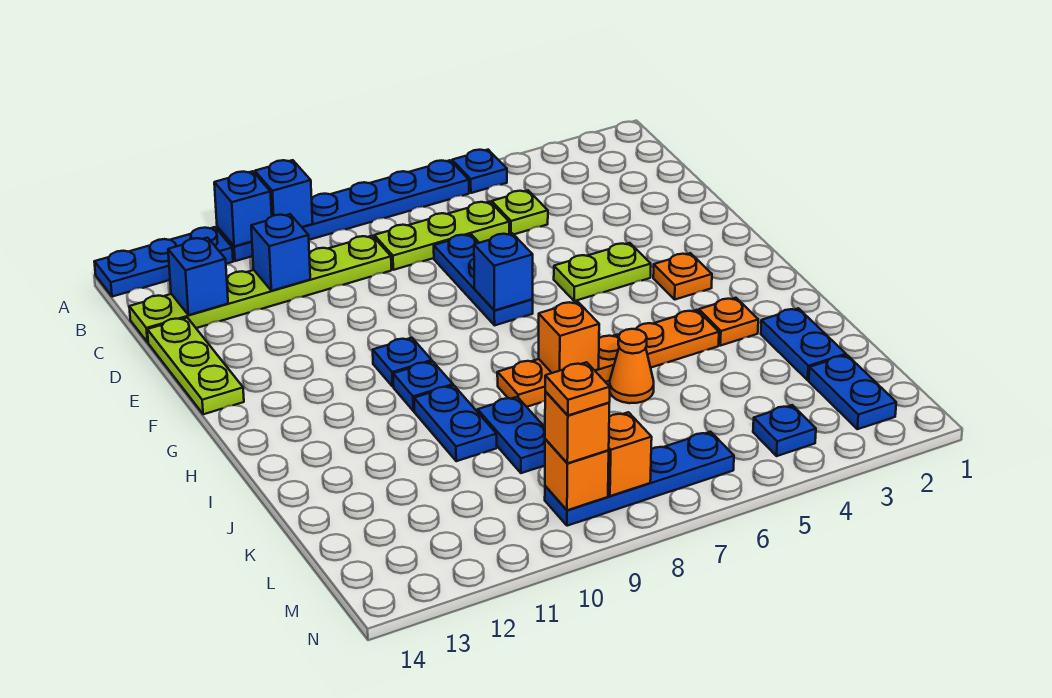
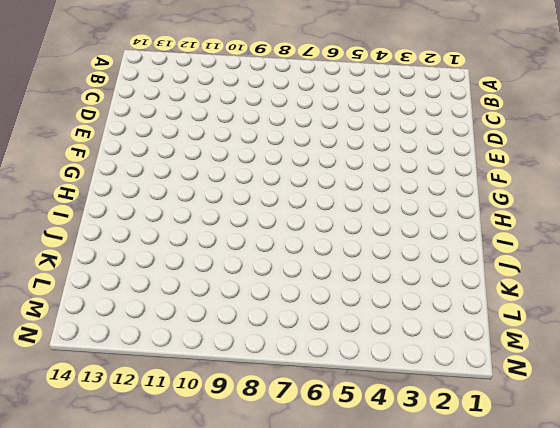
none -> blue 1x1 plate [452,150,507,193]
none -> blue 1x6 plate [217,160,469,261]
none -> blue 1x3 plate [94,227,233,297]
none -> lime 1x1 plate [492,191,548,234]

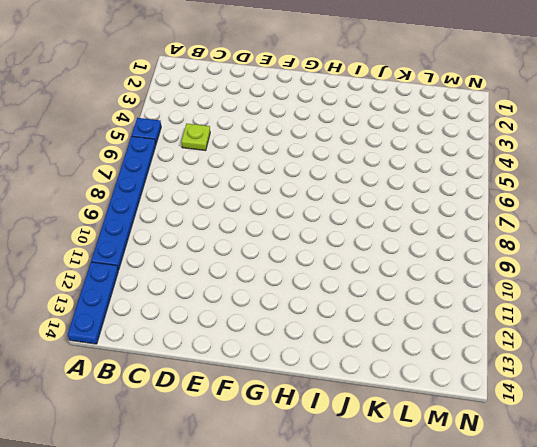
none -> lime 1x3 plate [374,202,509,270]
none -> lime 1x6 plate [129,236,391,342]
none -> blue 1x3 plate [434,234,533,325]
none -> lime 1x3 plate [147,318,244,414]

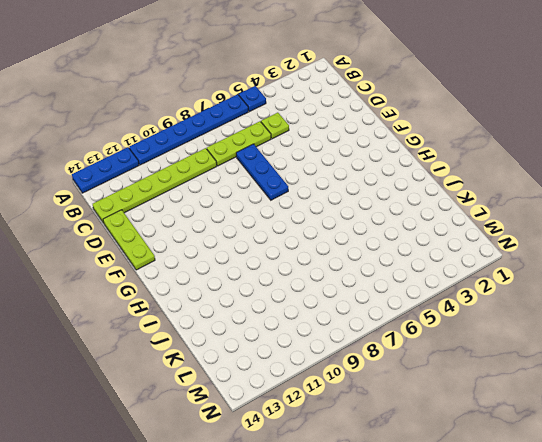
none -> lime 1x2 plate [554,243,651,301]
none -> orange 1x1 plate [653,253,712,299]
none -> blue 1x1 plate [373,338,432,387]
none -> blue 1x1 plate [393,361,453,411]

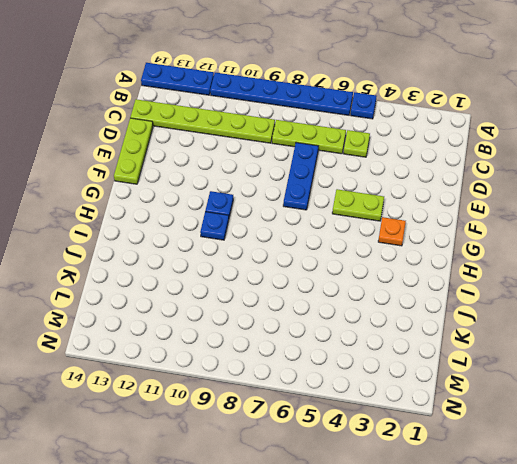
none -> orange 1x1 plate [699,298,758,346]
none -> orange 1x2 plate [637,310,719,368]
none -> orange 1x3 plate [497,335,619,407]
none -> blue 1x2 plate [414,385,497,461]

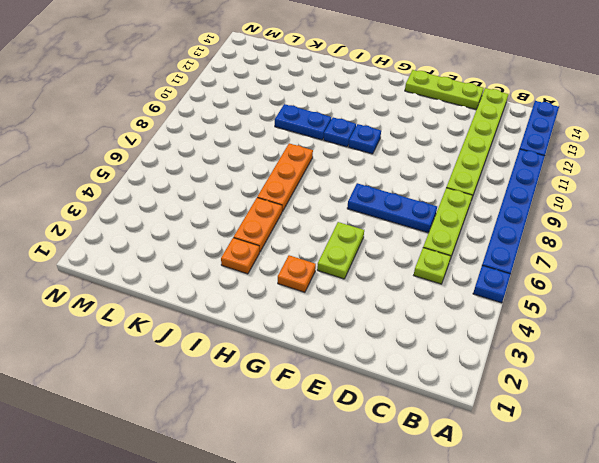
none -> blue 1x2 plate [761,308,846,380]
none -> orange 1x1 cone [610,329,654,403]
none -> blue 1x2 plate [478,397,545,473]
none -> blue 1x2 plate [809,355,896,429]

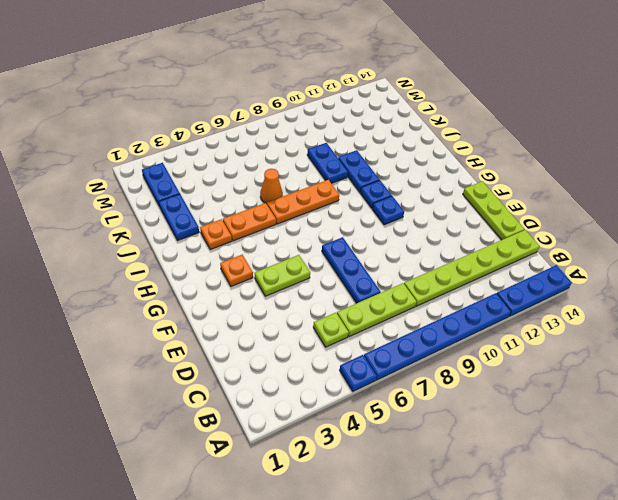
none -> blue 1x1 plate [753,405,816,456]
none -> blue 1x4 plate [545,432,734,526]
none -> blue 1x1 brick [255,160,313,227]
none -> blue 1x1 brick [214,171,272,246]

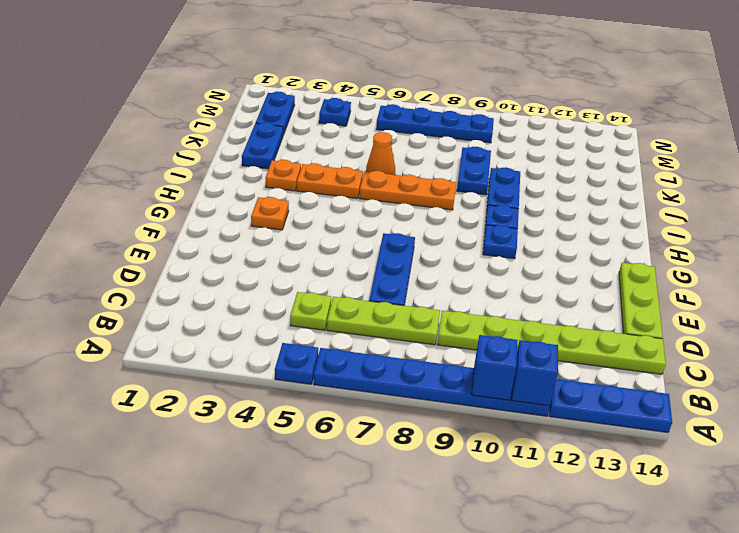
none -> lime 1x2 plate [554,243,651,301]
none -> blue 1x1 brick [251,214,310,291]
none -> blue 1x1 brick [168,238,228,315]
none -> blue 1x1 brick [474,233,533,311]

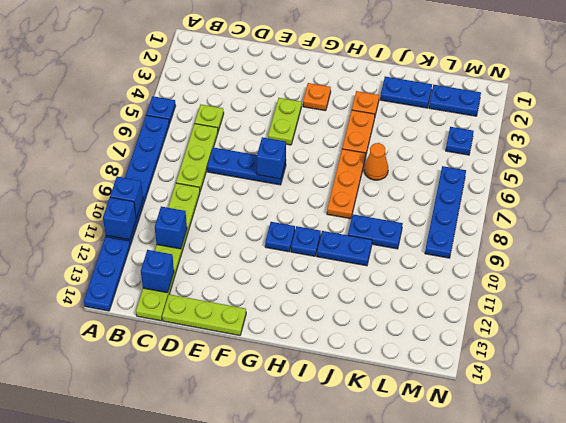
none -> orange 1x1 brick [539,302,599,373]
none -> orange 1x1 brick [608,412,652,496]
none -> orange 1x1 brick [545,439,609,510]
none -> orange 1x1 brick [545,392,609,463]

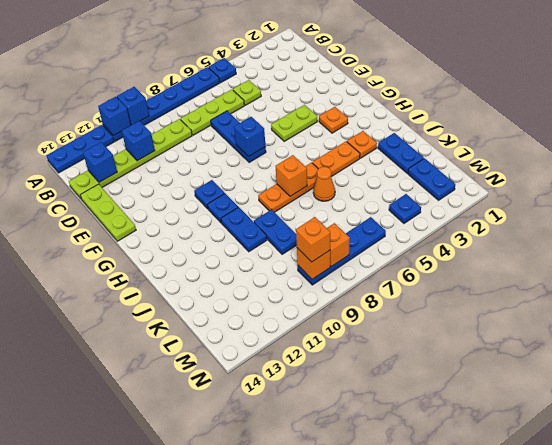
none -> orange 1x1 plate [545,362,610,415]

